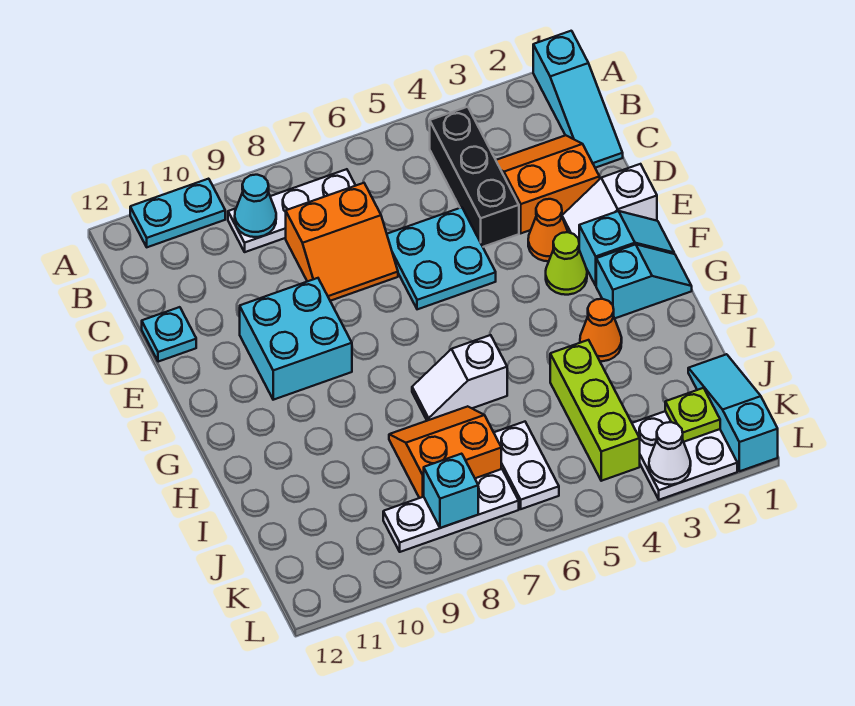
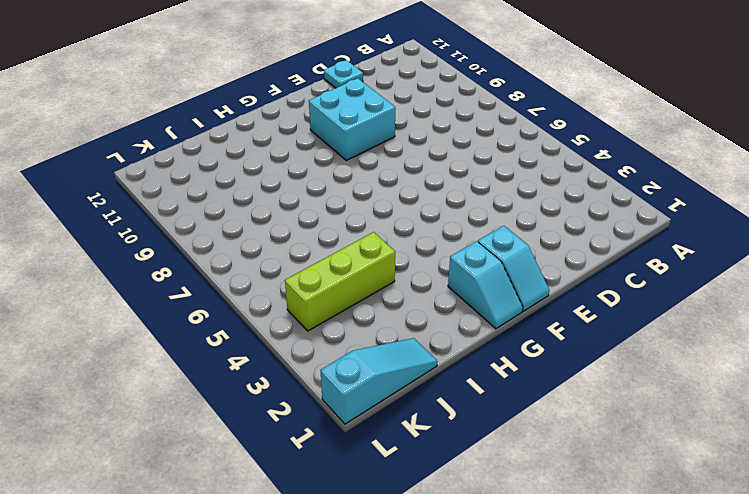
none -> cyan 1x3 slope [533,31,623,168]
none -> cyan 1x2 plate [130,179,225,247]
none -> black 1x3 brick [430,107,519,247]

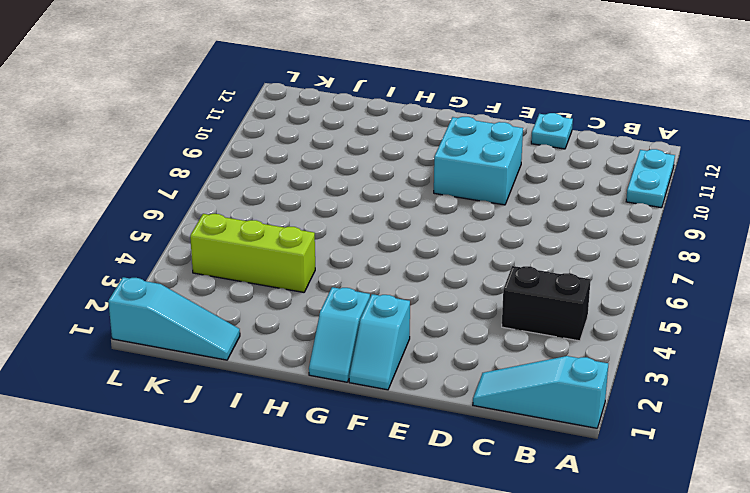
black 1x2 brick [502,266,591,341] -> black 1x3 brick [430,107,519,247]
none -> white 1x3 plate [228,169,356,252]
none -> orange 2x2 slope [496,135,600,233]
none -> orange 2x2 slope [286,183,398,301]

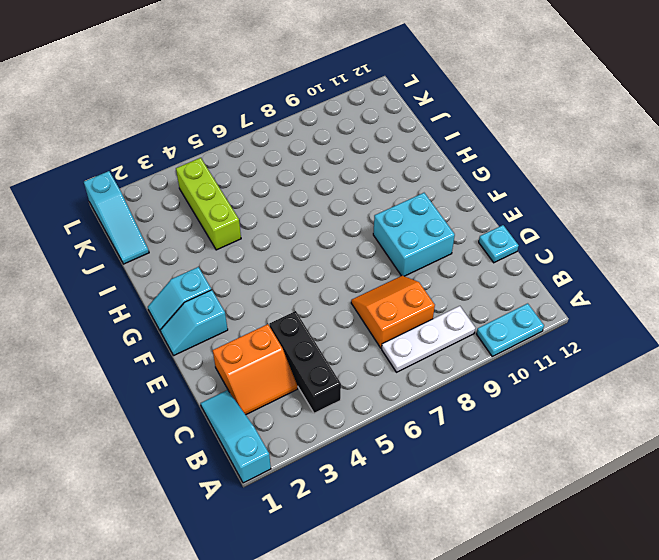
none -> cyan 2x2 plate [387,207,496,309]
none -> white 1x2 slope [562,164,657,239]
none -> orange 1x1 cone [528,199,568,261]

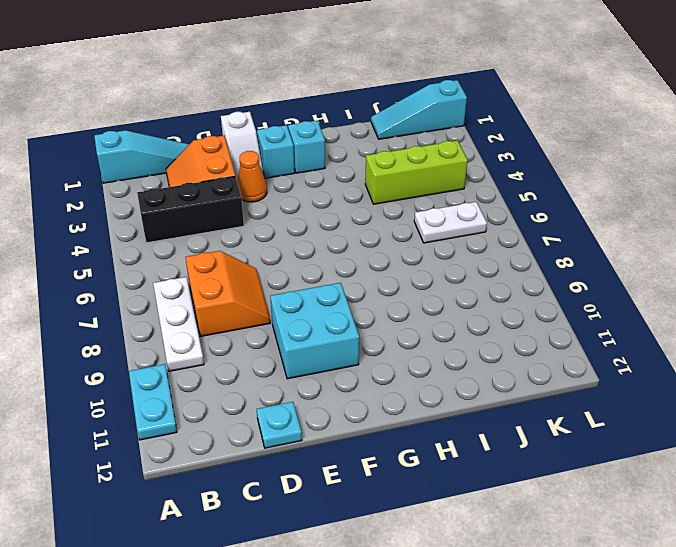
none -> cyan 2x2 plate [387,207,496,309]
none -> lime 1x1 cone [546,232,587,295]
none -> orange 1x1 cone [580,299,622,361]

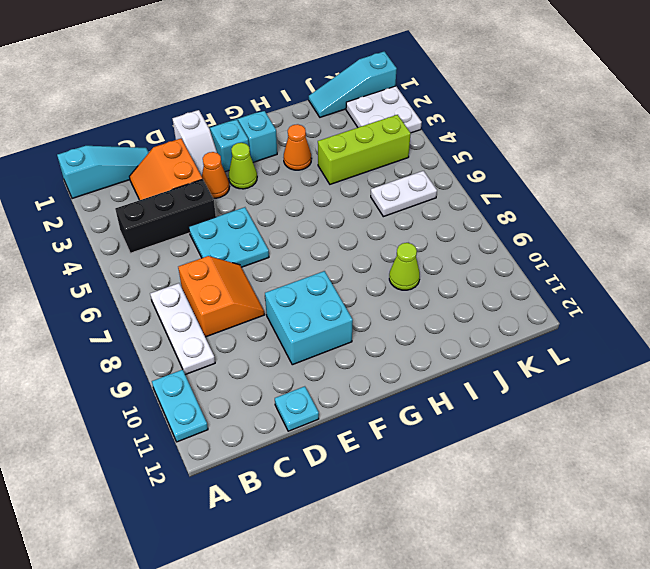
lime 1x1 cone [389,243,420,290] -> none
none -> white 1x2 slope [412,335,507,421]
none -> orange 2x2 slope [389,406,501,498]
none -> white 1x3 plate [383,469,519,552]

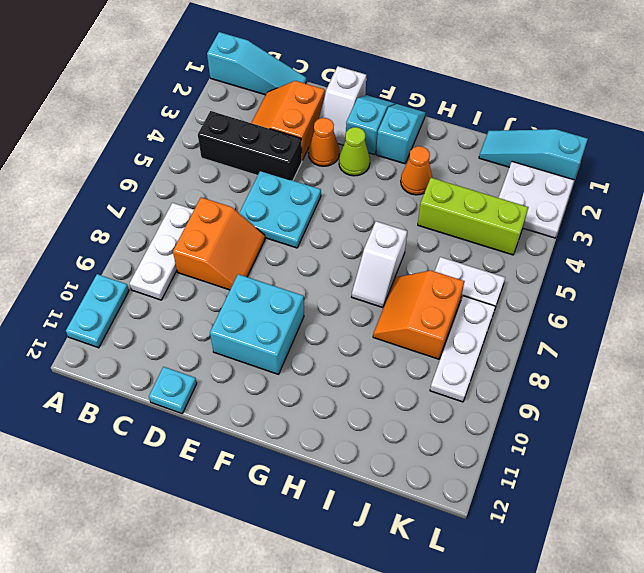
none -> cyan 1x1 cone [235,175,276,237]
none -> lime 1x1 plate [665,388,720,442]
none -> cyan 1x1 brick [424,454,478,528]

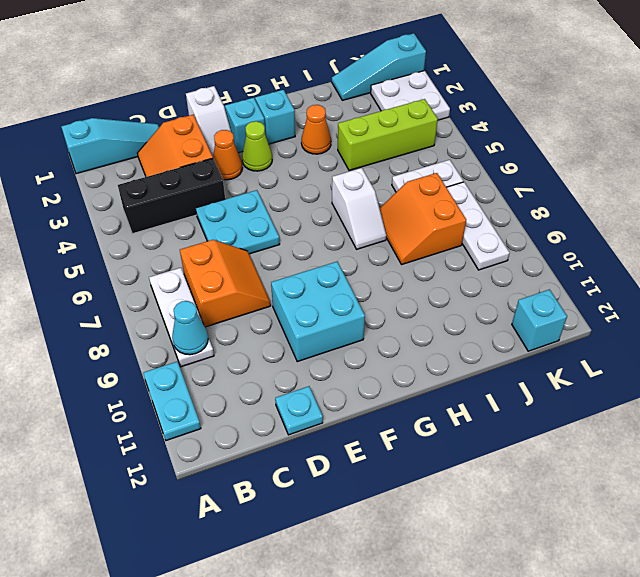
cyan 1x1 brick [512,290,567,351] -> cyan 1x1 brick moved to [424,454,478,528]
none -> lime 1x1 plate [665,388,720,442]
none -> white 1x1 cone [649,422,691,485]

